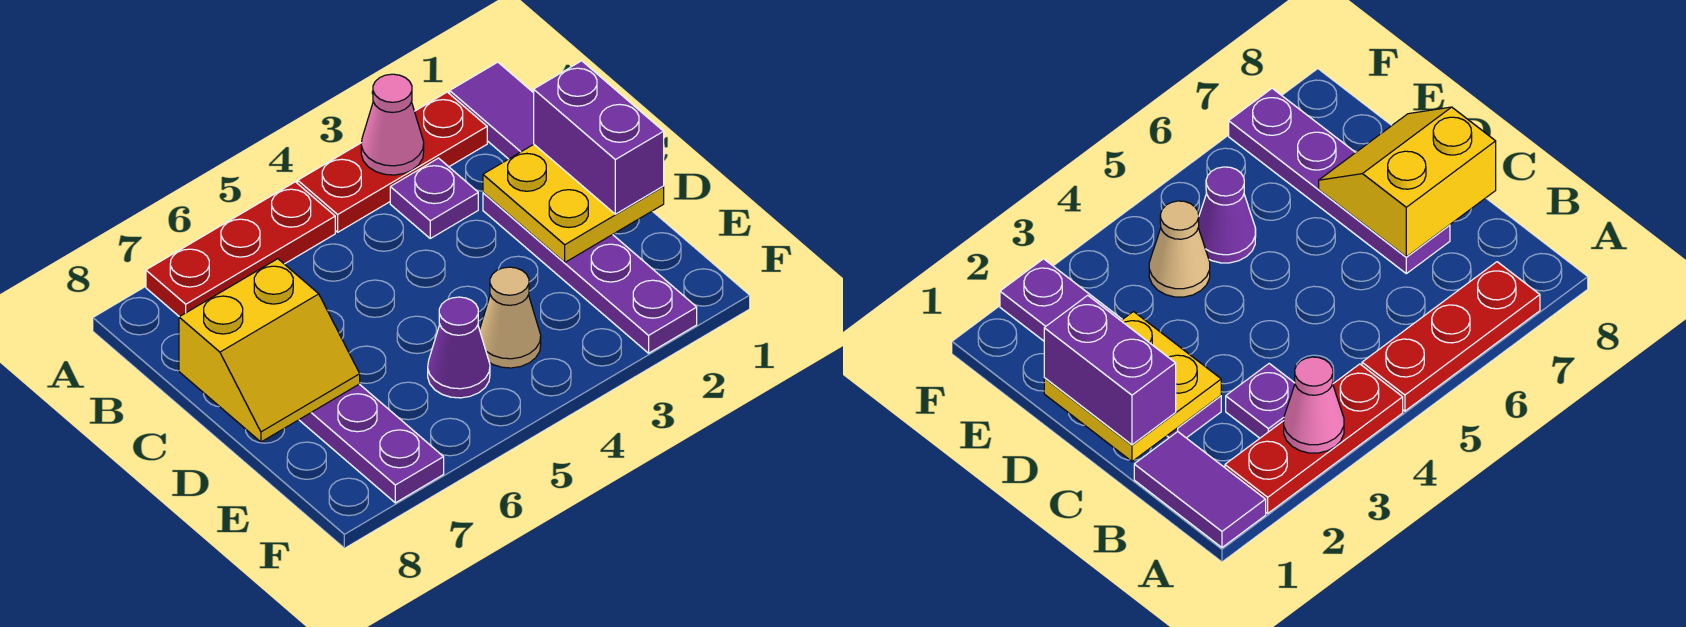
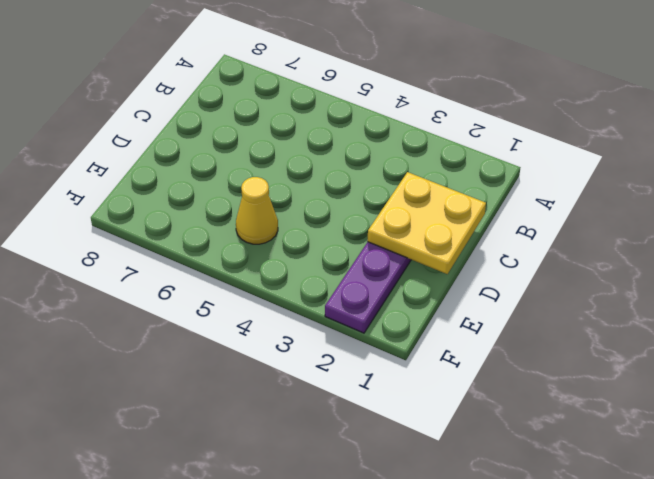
yellow 1x1 cone [236,177,278,244] -> purple 1x1 cone [428,297,490,398]
none -> purple 1x2 tile [450,62,534,159]
none -> red 1x3 plate [298,92,487,232]
none -> red 1x3 plate [146,182,335,317]

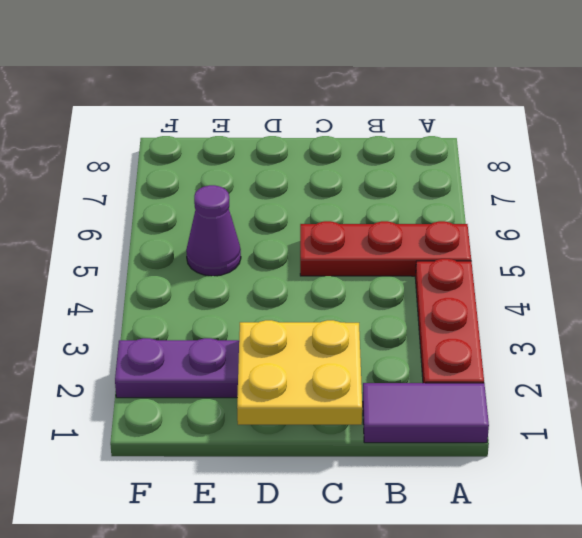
red 1x3 plate [300,221,471,276] -> red 1x3 plate turned to [146,182,335,317]
none -> purple 1x1 plate [390,158,478,238]
none -> purple 1x4 plate [299,384,444,503]
none -> tan 1x1 cone [480,267,541,368]

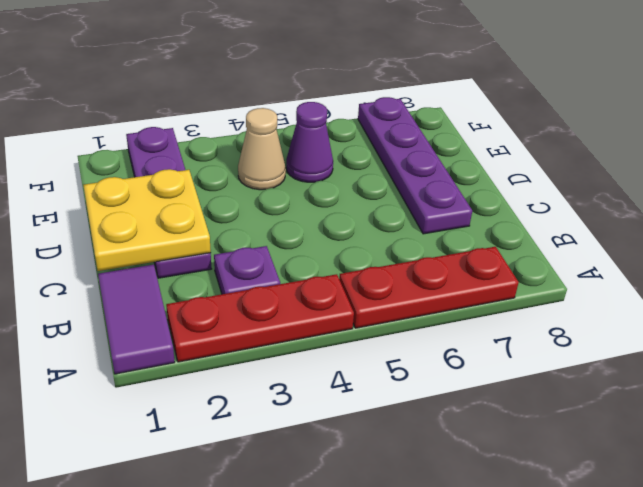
none -> pink 1x1 cone [361,74,424,175]
none -> yellow 2x2 slope [179,259,360,442]
none -> purple 1x2 brick [534,61,664,214]

